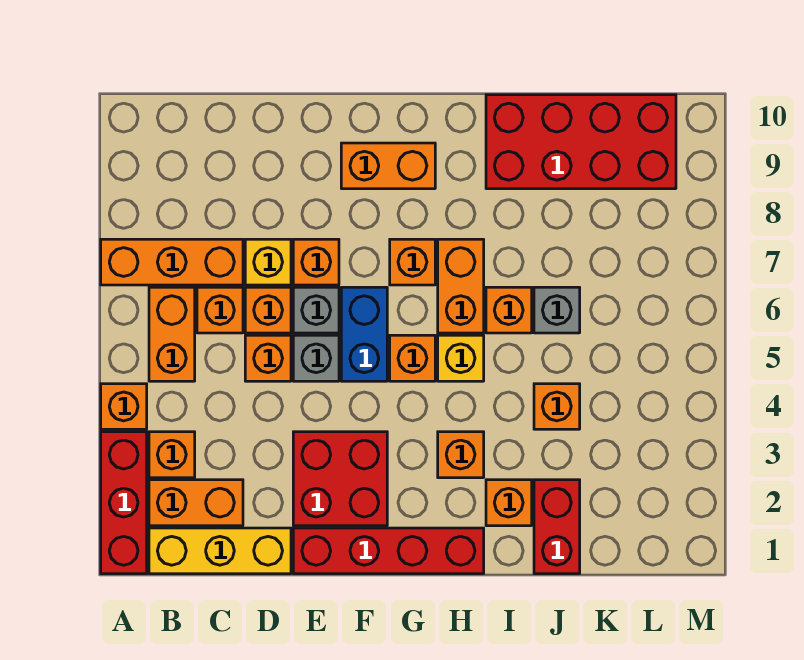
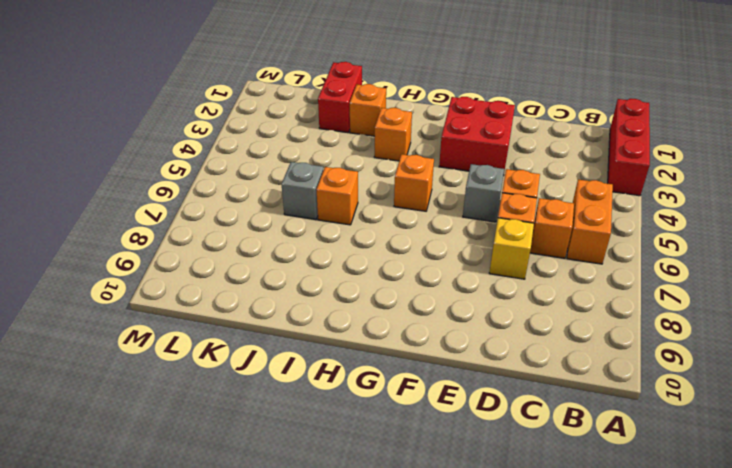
none -> orange 1x1 brick [101,384,147,429]
none -> orange 1x3 brick [101,239,243,285]
none -> yellow 1x3 brick [149,528,291,574]

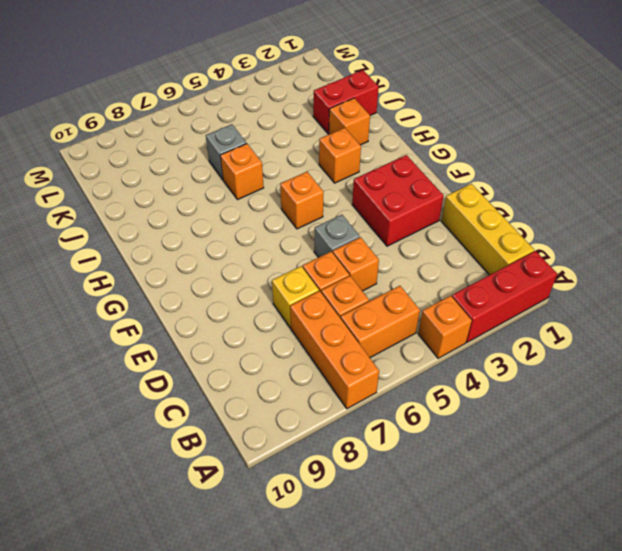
none -> orange 1x2 brick [149,480,243,526]
none -> orange 1x1 brick [149,432,195,478]
none -> red 1x4 brick [293,528,484,574]

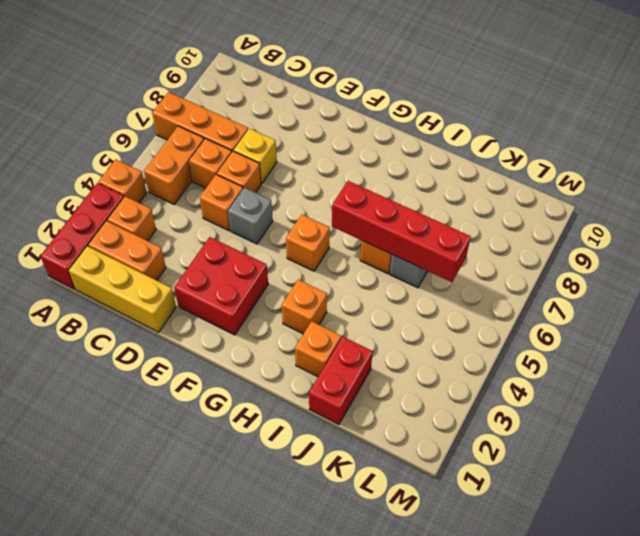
red 1x4 brick [332,181,471,282] -> red 1x4 brick moved to [293,528,484,574]
none -> grey 1x1 brick [293,287,339,333]
none -> orange 1x1 brick [293,239,339,285]
none -> blue 1x2 brick [341,287,387,381]

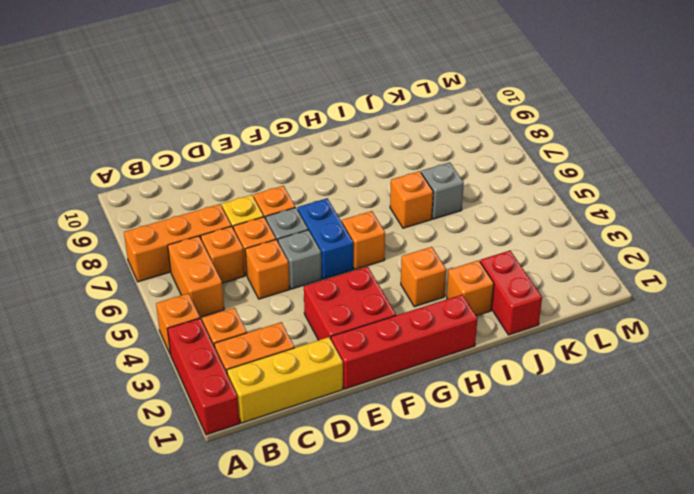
none -> orange 1x2 brick [341,143,435,189]
none -> orange 1x1 brick [390,239,435,285]
none -> yellow 1x1 brick [438,335,484,381]

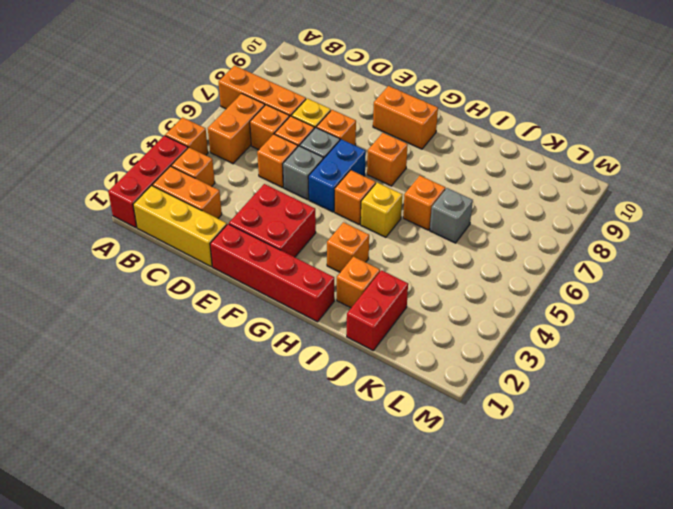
none -> orange 1x2 brick [438,239,484,333]
none -> red 2x4 brick [486,95,676,189]
none -> orange 1x1 brick [534,384,580,429]

